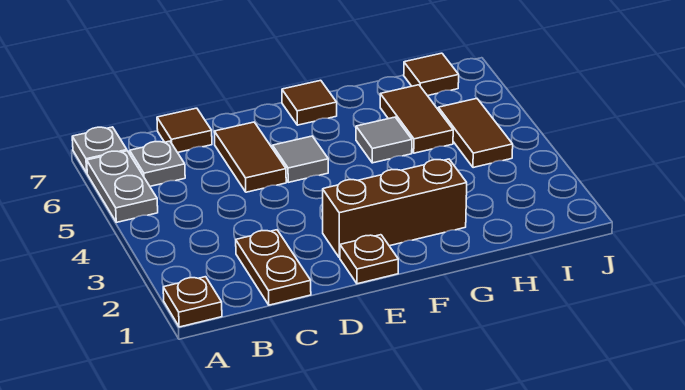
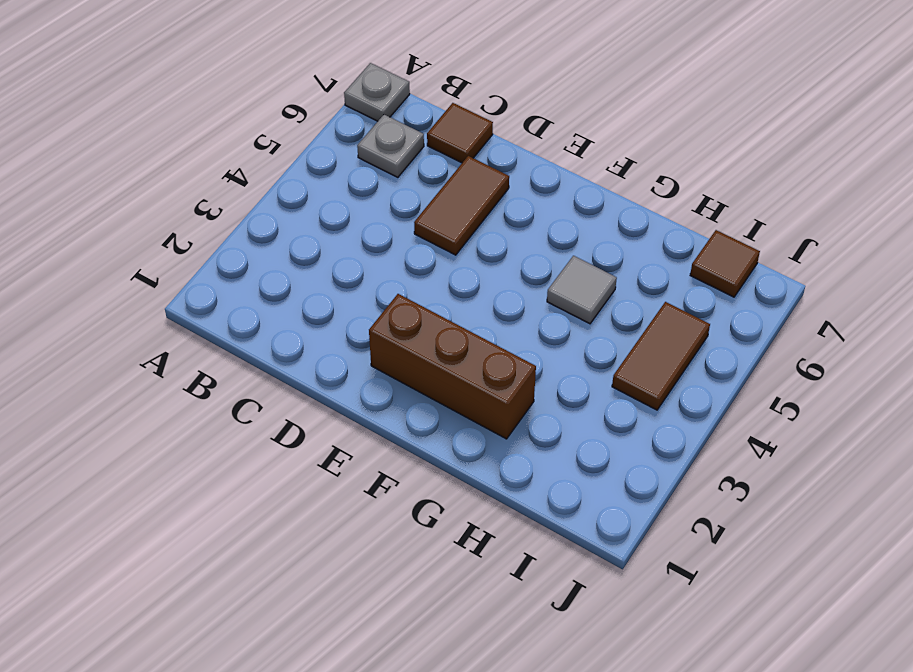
none -> brown 1x1 plate [163,277,222,327]
none -> grey 1x2 plate [87,151,158,222]
none -> brown 1x2 plate [236,230,311,305]

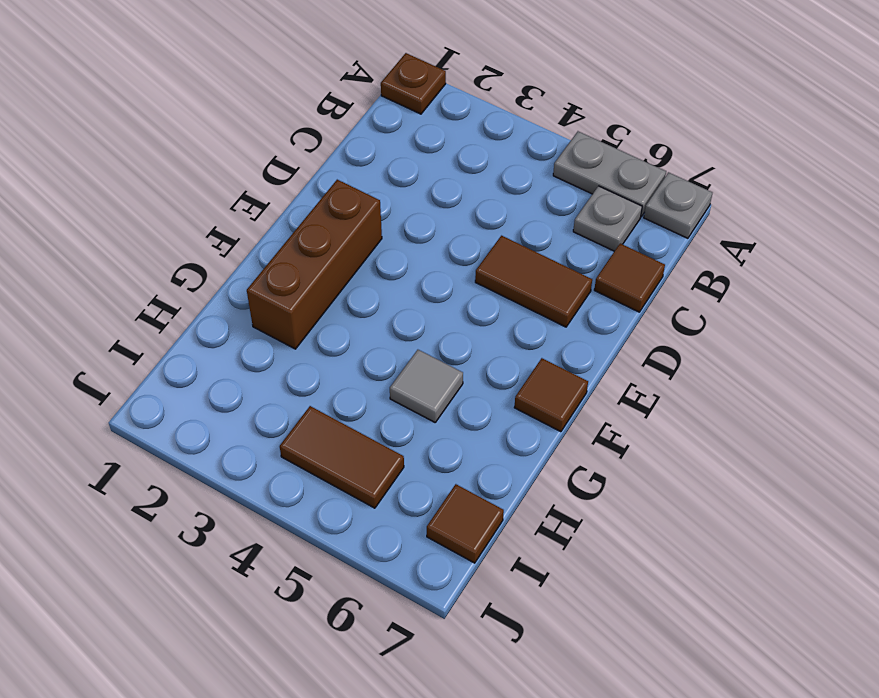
none -> brown 1x2 plate [236,230,311,305]
none -> brown 1x1 plate [340,235,398,284]
none -> grey 1x1 tile [273,136,328,182]

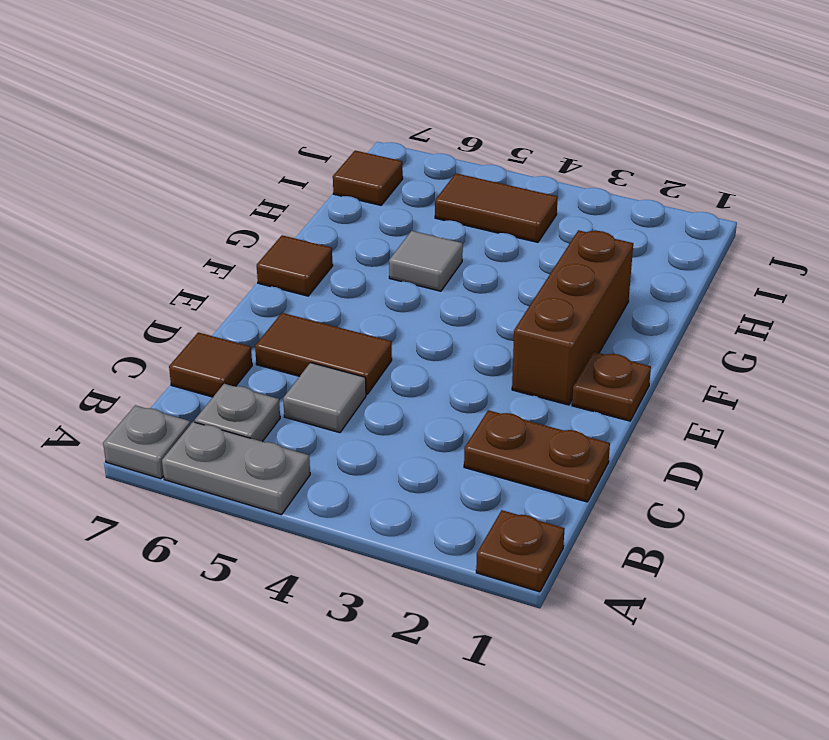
grey 1x1 tile [283,363,366,433] -> grey 1x1 tile moved to [273,136,328,182]
none -> brown 1x2 tile [380,85,453,153]

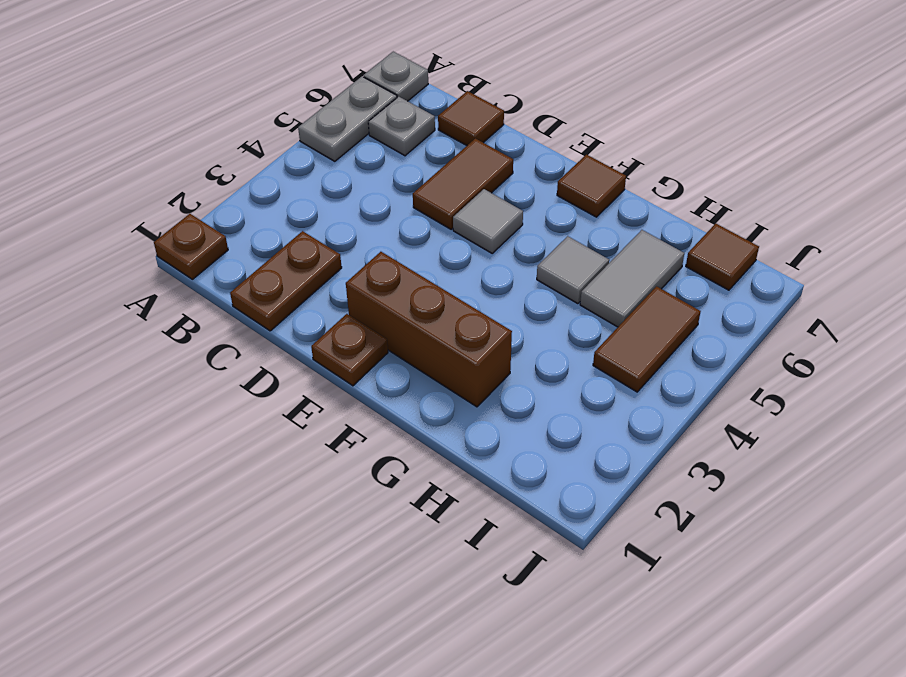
grey 1x2 tile [580,230,684,327] -> brown 1x2 tile [380,85,453,153]

